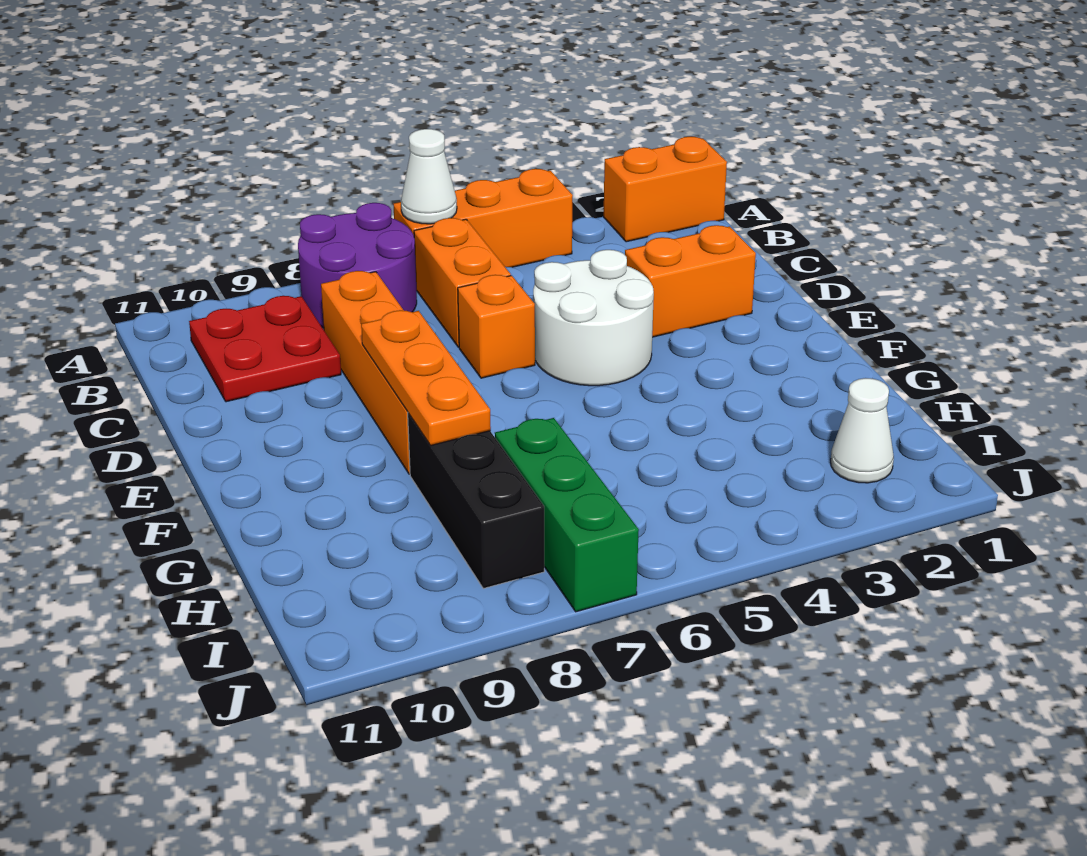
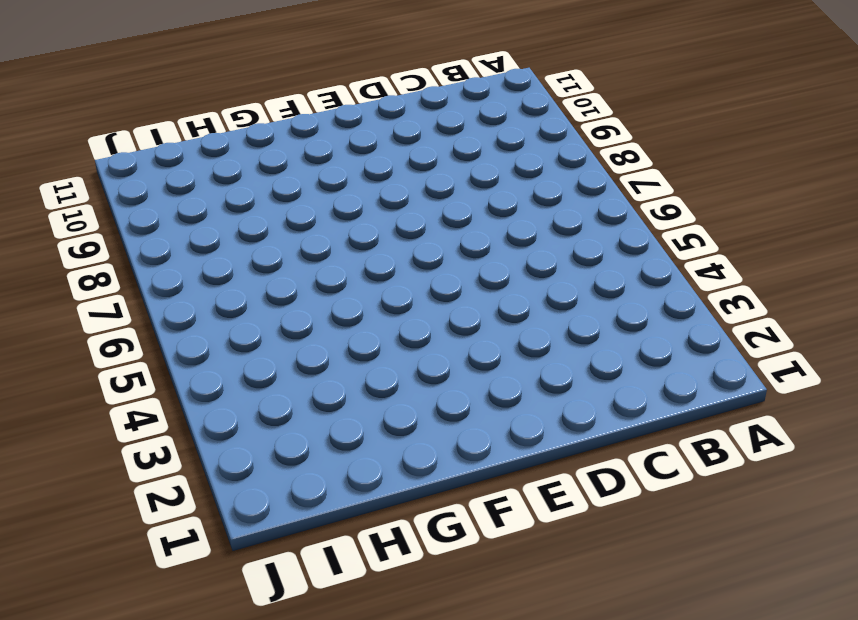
none -> orange 1x2 brick [604,137,727,242]
none -> orange 1x3 brick [393,169,573,267]
none -> purple 2x2 round brick [298,203,417,328]

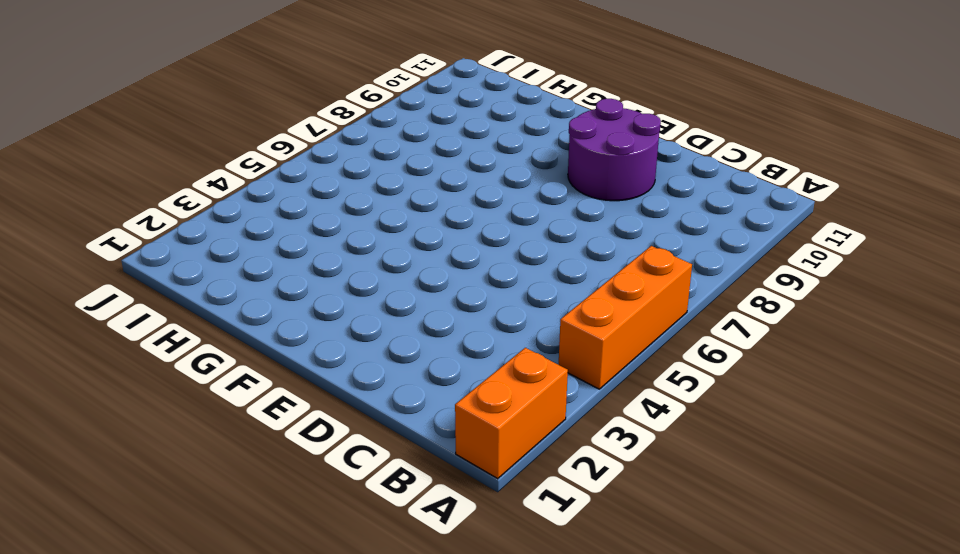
purple 2x2 round brick [568,99,661,201] -> purple 2x2 round brick moved to [298,203,417,328]
none -> orange 1x2 brick [414,218,511,347]
none -> red 2x2 plate [189,296,341,402]
none -> orange 1x4 brick [321,271,410,474]

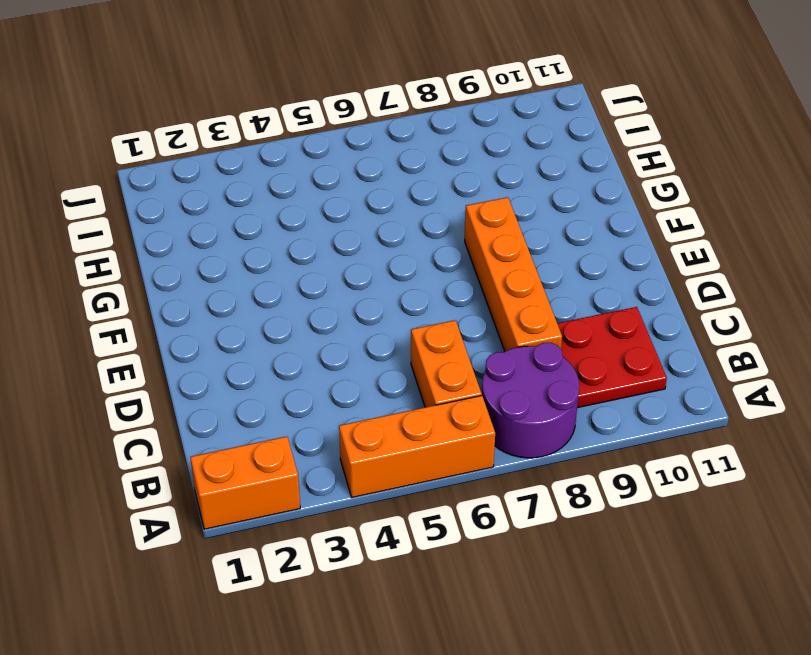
none -> orange 1x2 brick [625,225,756,337]
none -> white 2x2 round brick [533,250,654,386]
none -> orange 1x1 brick [458,275,535,378]

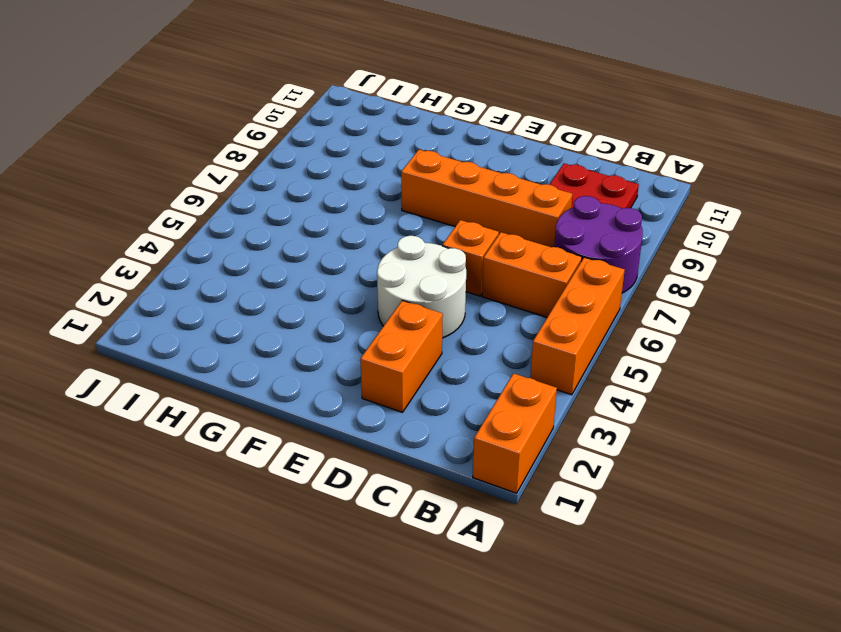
none -> black 1x3 brick [408,413,544,588]
none -> green 1x3 brick [495,418,639,612]
none -> white 1x1 cone [831,378,894,483]

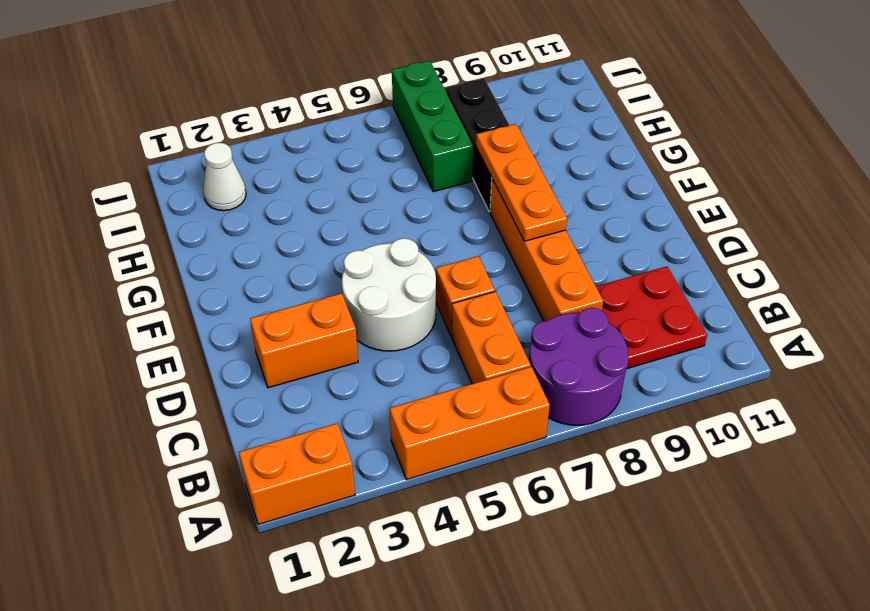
none -> white 1x1 cone [401,129,457,224]

